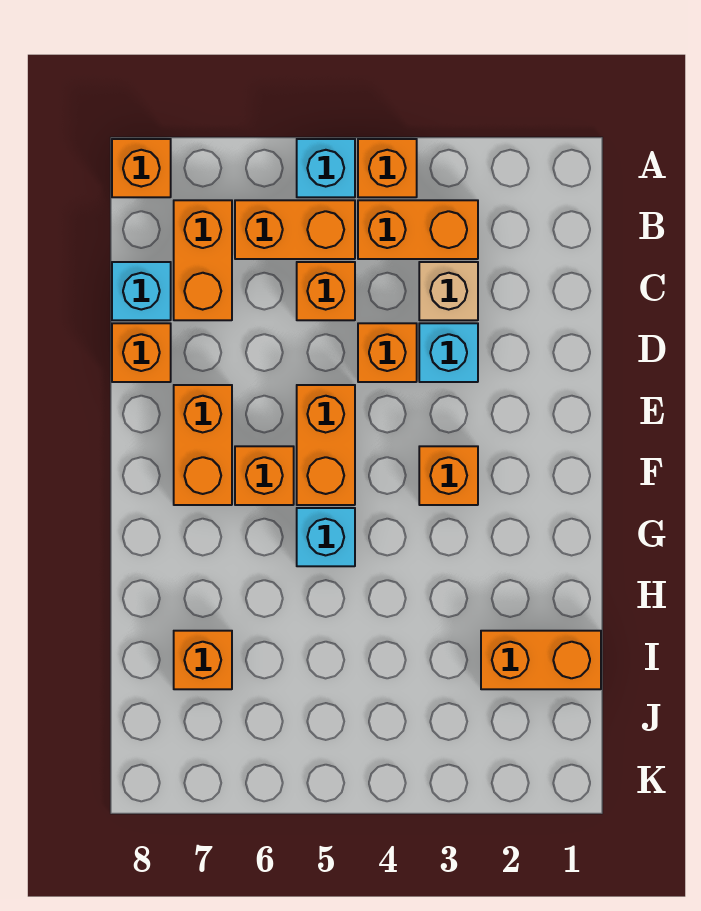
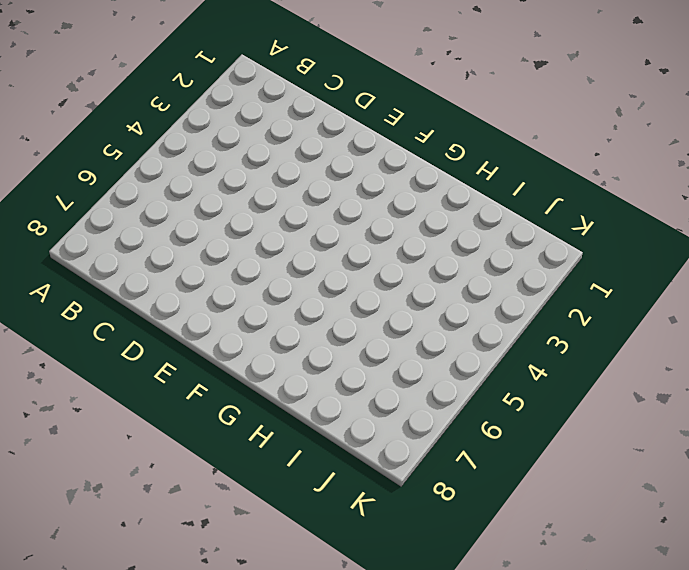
none -> orange 1x1 brick [358,139,417,197]
none -> cyan 1x1 brick [297,139,355,197]
none -> orange 1x1 brick [112,139,171,197]

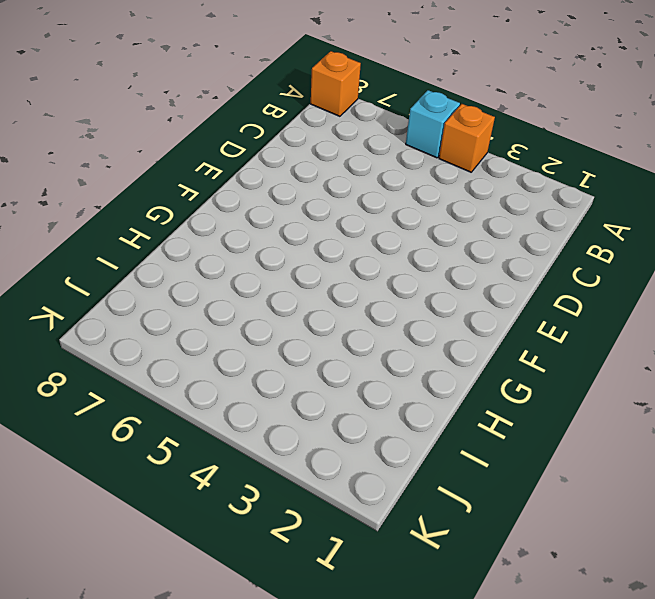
none -> orange 1x2 brick [358,200,478,259]
none -> orange 1x2 brick [235,200,355,259]
none -> orange 1x2 brick [174,200,232,320]

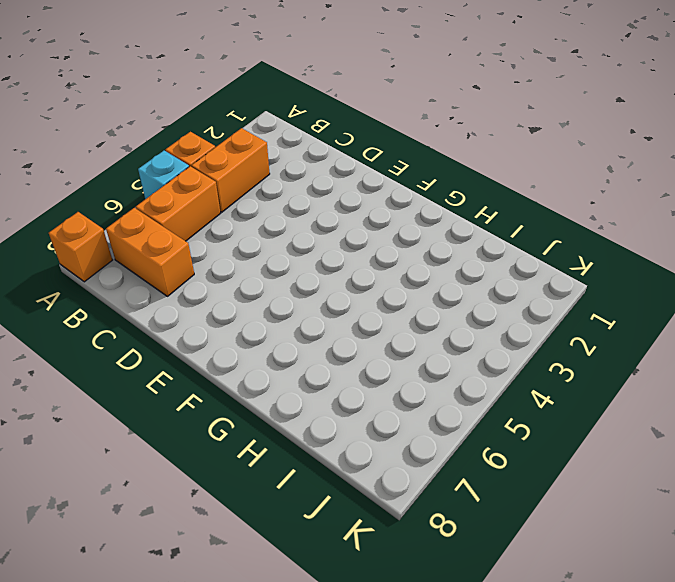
none -> tan 1x1 brick [419,262,478,320]
none -> orange 1x1 brick [297,262,355,320]
none -> cyan 1x1 brick [112,262,171,320]

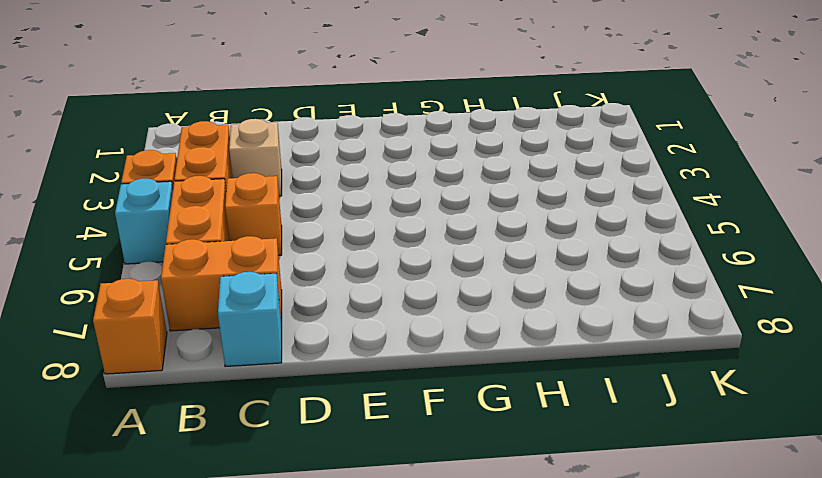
none -> cyan 1x1 brick [419,323,478,382]
none -> orange 1x1 brick [358,323,417,382]
none -> orange 1x1 brick [112,323,171,382]

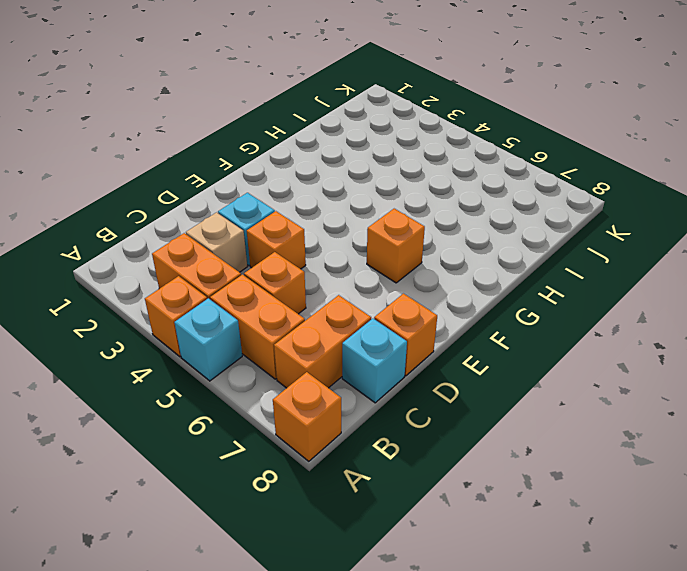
none -> orange 1x2 brick [297,385,355,505]
none -> orange 1x2 brick [174,385,232,505]
none -> orange 1x1 brick [419,446,478,505]

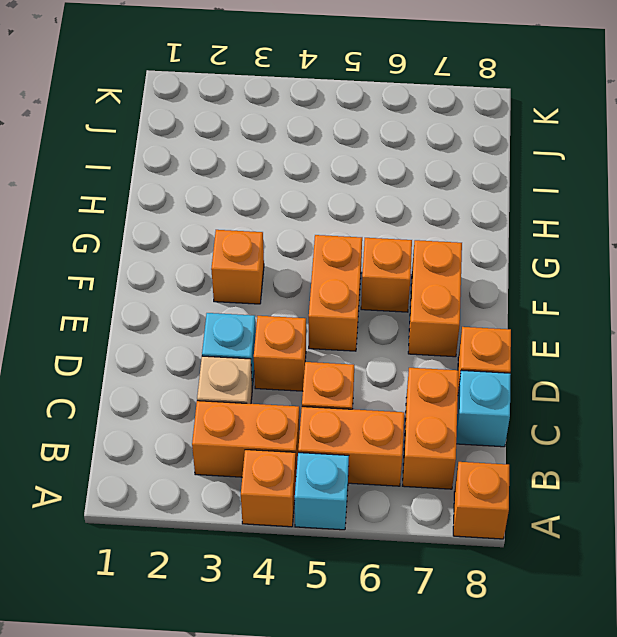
none -> cyan 1x1 brick [297,508,355,566]
none -> orange 1x2 brick [481,631,601,689]
none -> orange 1x1 brick [174,631,232,689]

